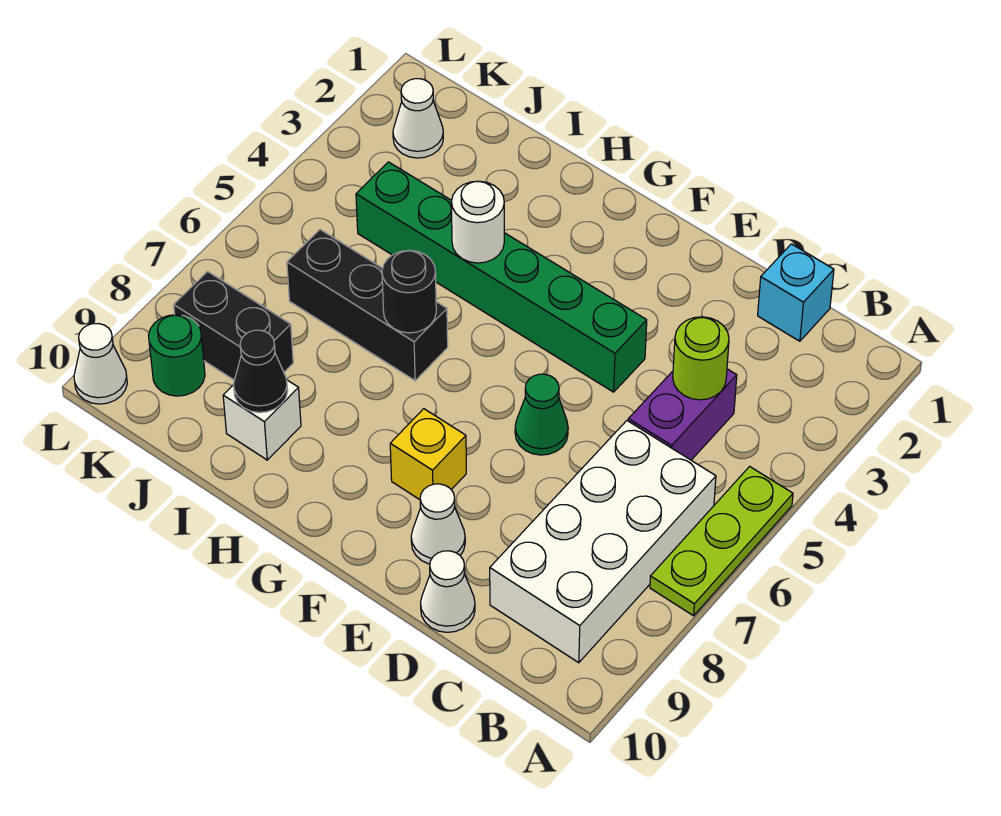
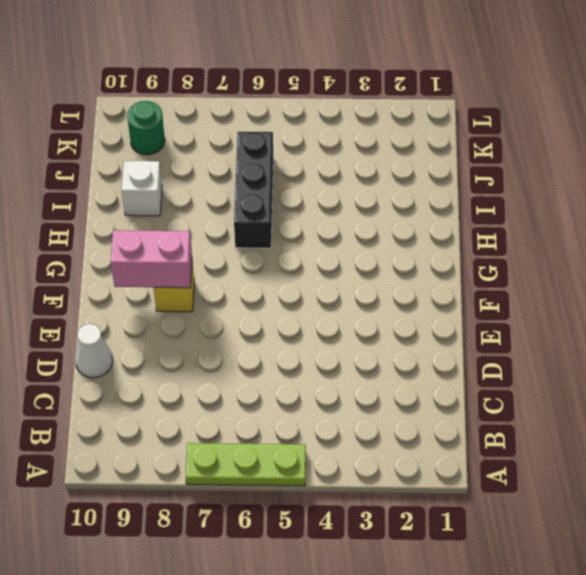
pink 1x2 brick [111,230,192,288] -> none
none -> white 2x4 brick [490,421,716,663]
none -> cyan 1x1 brick [758,244,834,341]
none -> purple 1x2 brick [628,369,737,460]

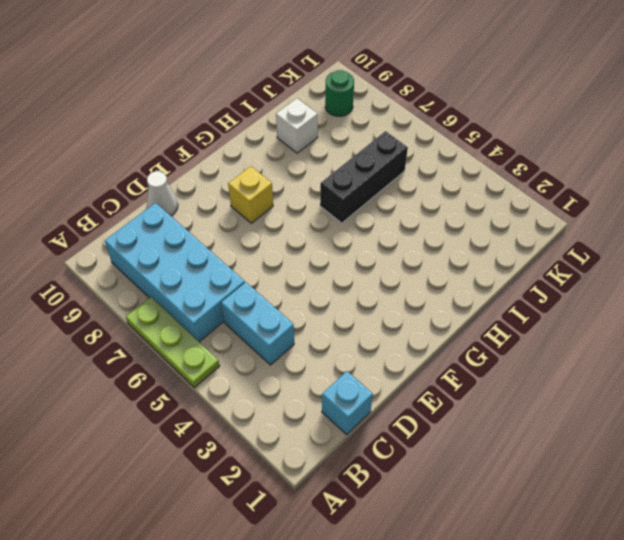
cyan 2x4 brick [105,203,245,342] -> white 2x4 brick [490,421,716,663]
cyan 1x2 brick [221,282,294,365] -> purple 1x2 brick [628,369,737,460]
none -> green 1x6 brick [356,162,647,392]
none -> green 1x1 cone [515,374,568,455]
none -> white 1x1 cone [411,484,465,564]

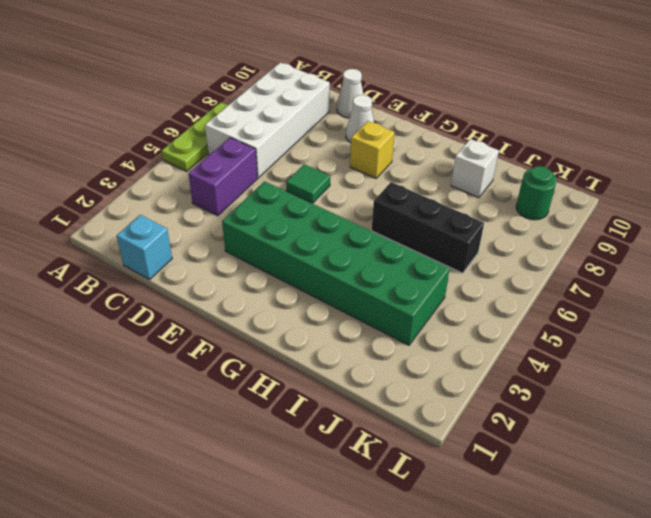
green 2x6 brick [222,181,450,345] -> green 1x6 brick [356,162,647,392]
green 1x1 tile [286,164,330,203] -> green 1x1 cone [515,374,568,455]
none -> black 1x2 brick [174,272,293,380]
none -> white 1x1 cone [393,79,443,158]
none -> white 1x1 cone [74,323,127,404]

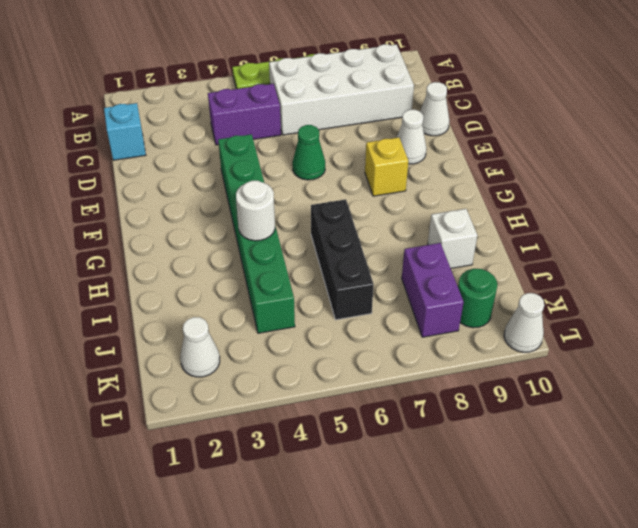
purple 1x2 brick [402,243,464,337] -> black 1x2 brick [174,272,293,380]
none -> lime 1x1 round brick [673,317,729,400]
none -> black 1x1 round brick [382,250,436,333]
none -> black 1x1 cone [234,330,288,413]

